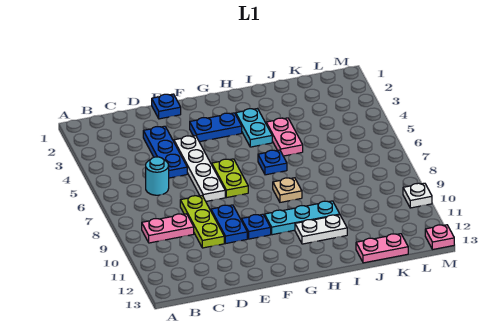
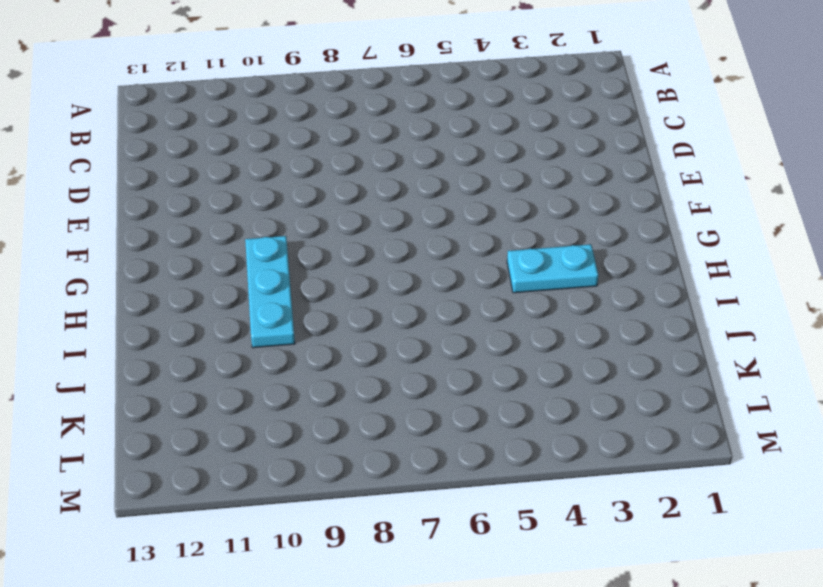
none -> pink 1x2 plate [142,214,194,243]
none -> cyan 1x1 round brick [146,157,169,195]
none -> blue 1x3 plate [143,126,187,178]

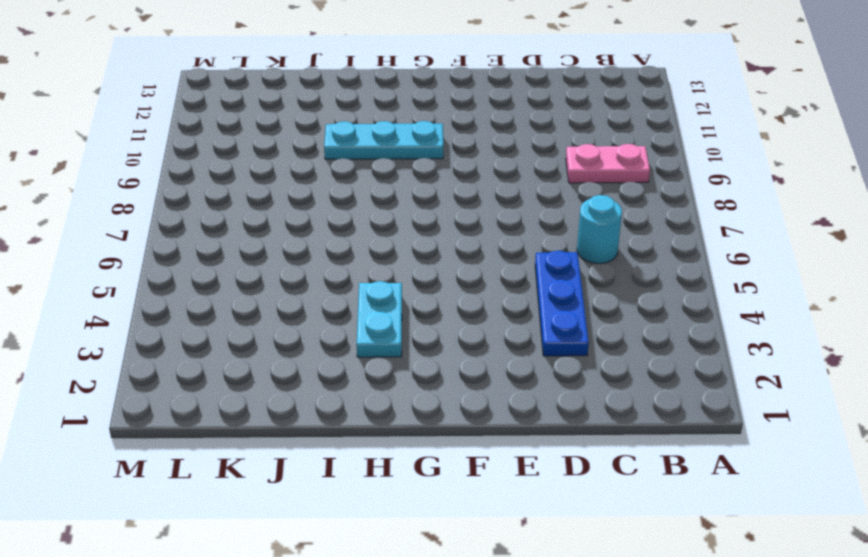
none -> lime 1x3 plate [180,196,224,248]
none -> blue 1x1 plate [152,94,181,119]
none -> white 1x4 plate [174,136,225,201]

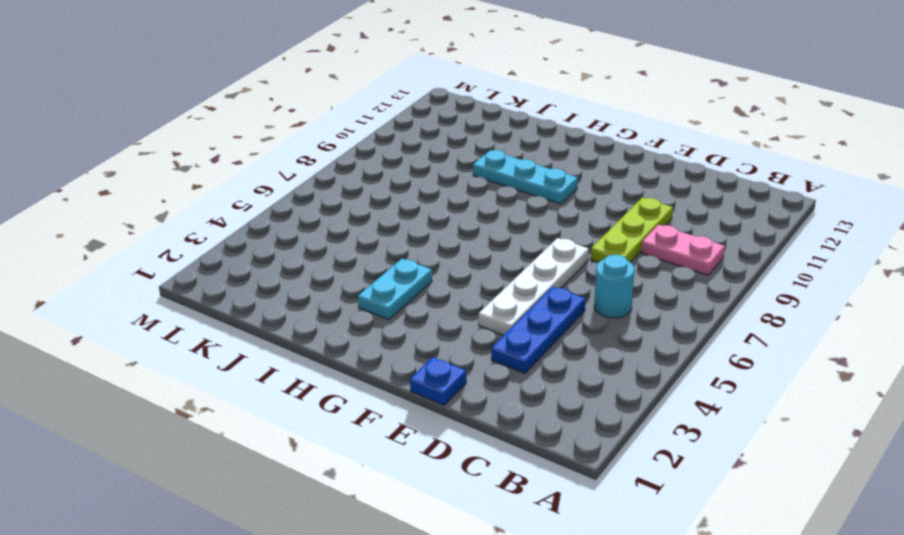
none -> blue 1x2 plate [211,205,247,243]
none -> blue 1x2 plate [190,113,242,142]
none -> lime 1x2 plate [212,159,248,198]

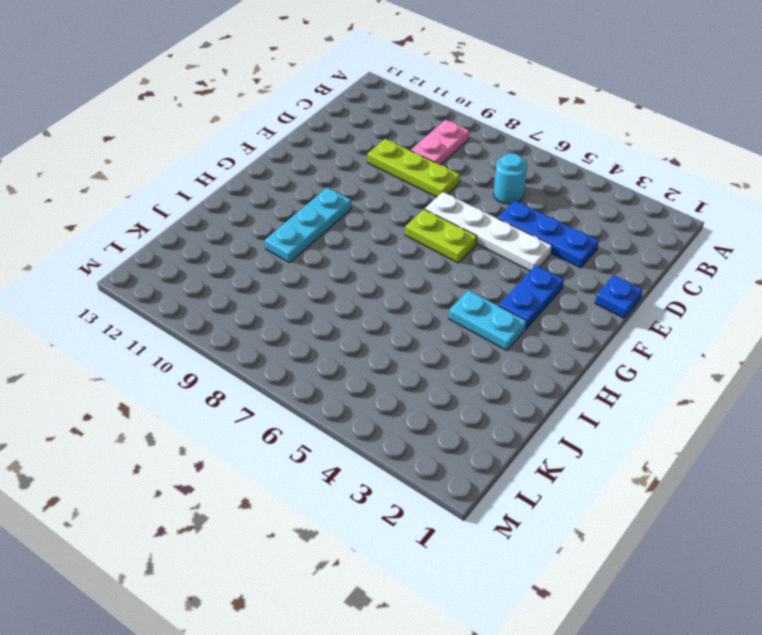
none -> blue 1x2 plate [211,205,247,243]
none -> blue 1x1 plate [241,214,271,239]
none -> blue 1x1 plate [258,150,287,175]

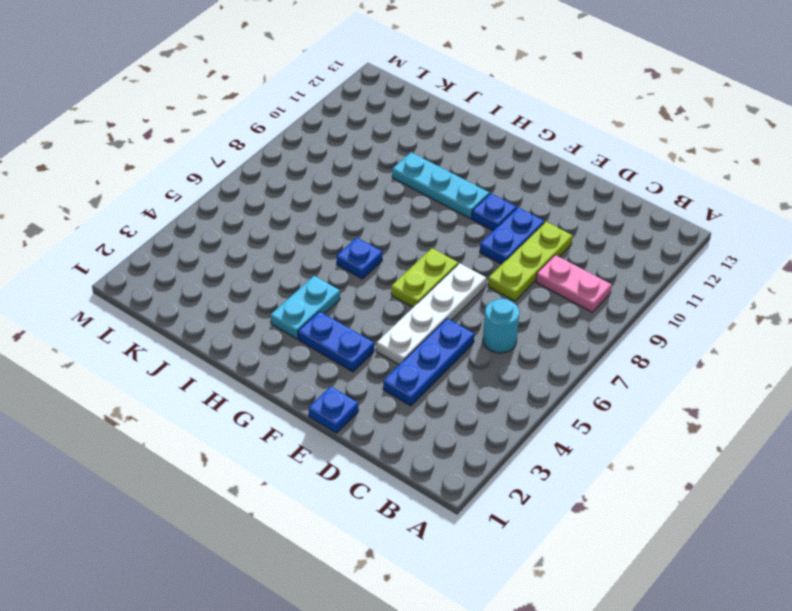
none -> tan 1x1 plate [273,178,302,202]
none -> white 1x2 plate [295,215,347,244]
none -> pink 1x2 plate [266,118,303,156]

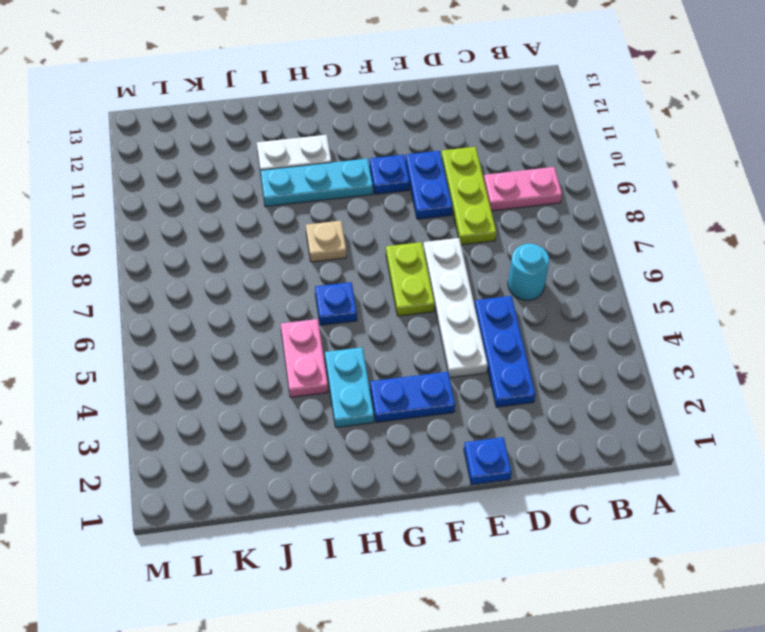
none -> pink 1x2 plate [356,234,408,263]
none -> white 1x1 plate [403,183,432,208]
none -> pink 1x1 plate [425,225,454,250]

